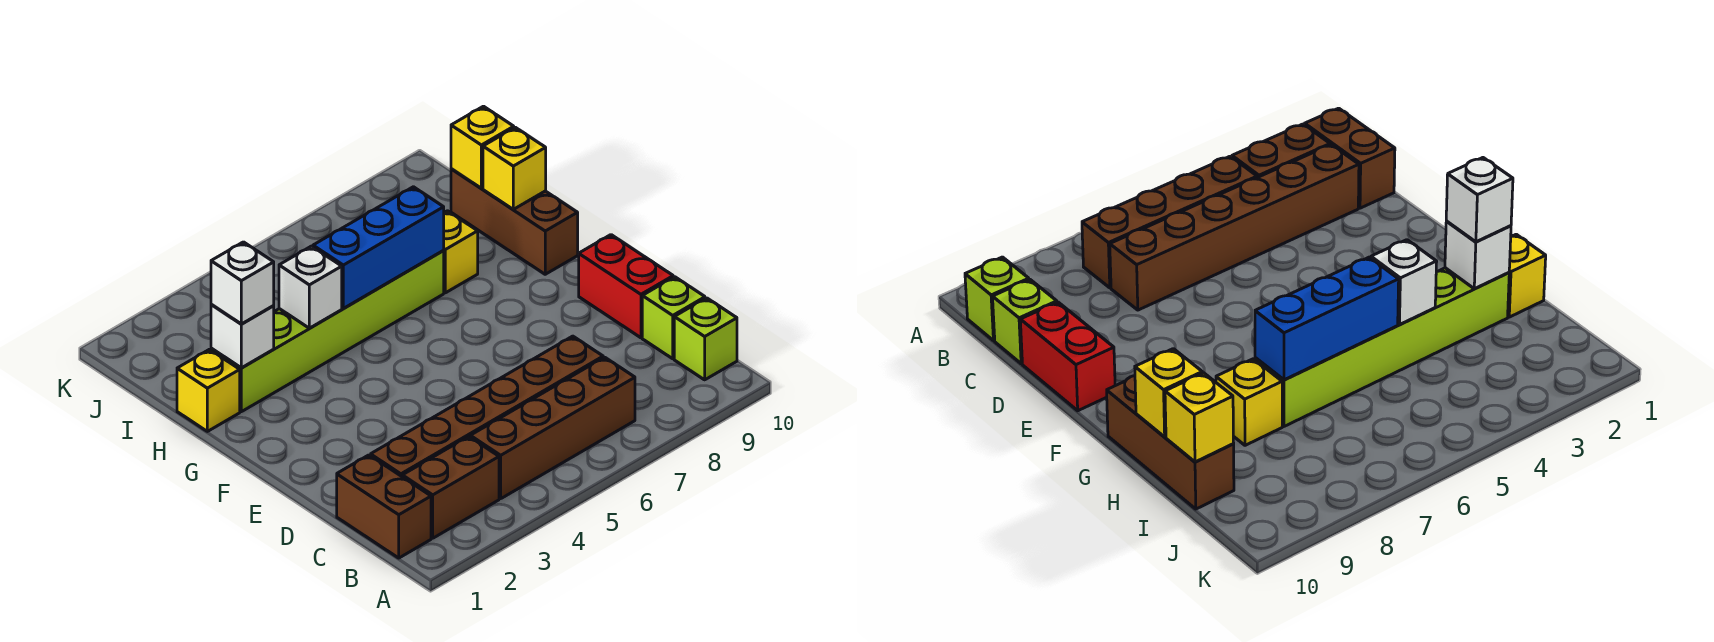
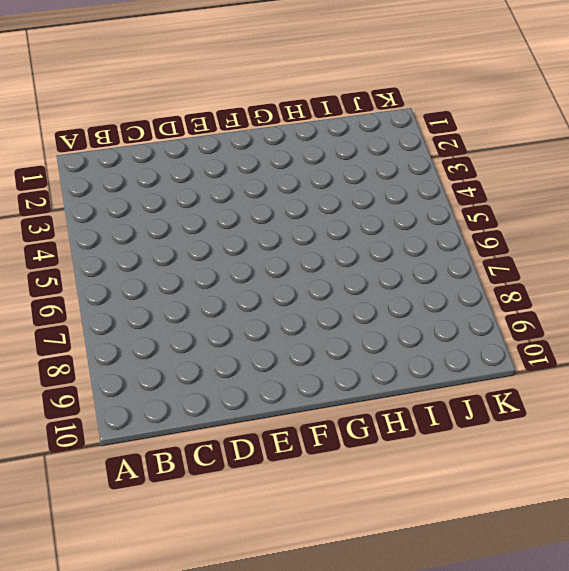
none -> brown 1x2 brick [337,455,431,558]
none -> brown 1x2 brick [402,436,499,538]
none -> brown 1x4 brick [470,357,635,499]

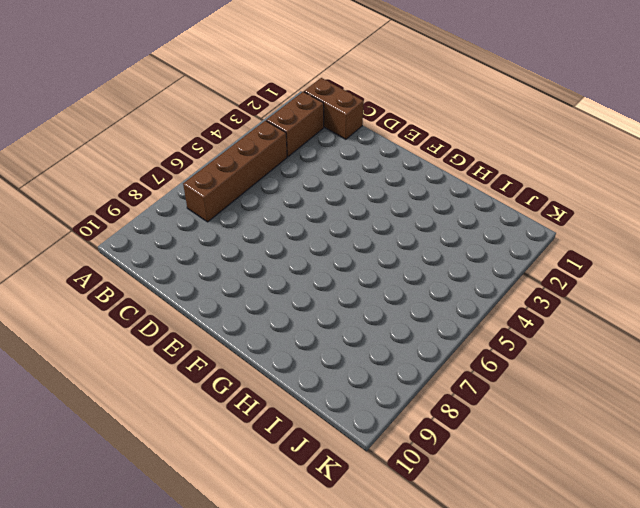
none -> lime 1x1 brick [674,298,737,380]
none -> brown 1x6 brick [371,336,603,476]
none -> lime 1x1 brick [642,277,705,359]

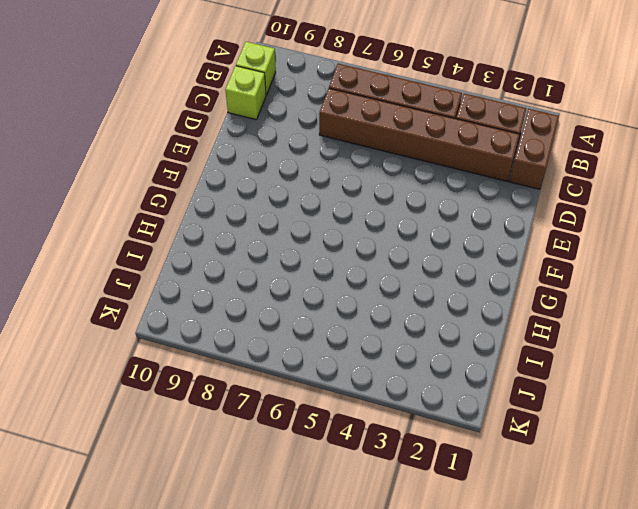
none -> red 1x2 brick [579,235,673,338]
none -> brown 1x3 brick [451,169,578,274]
none -> yellow 1x1 brick [177,349,240,431]

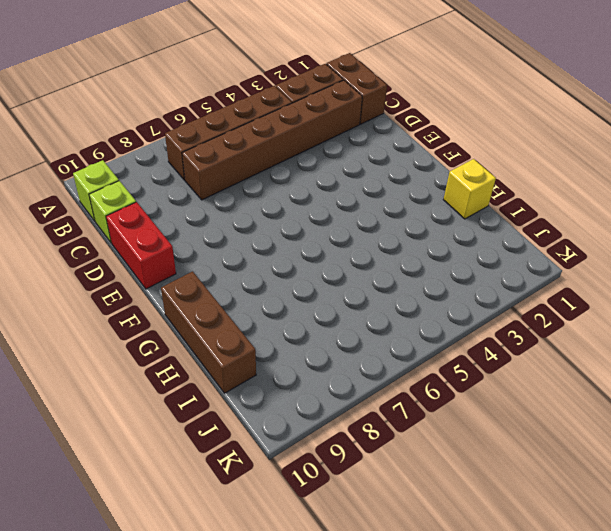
none -> lime 1x6 brick [211,251,444,412]
none -> yellow 1x1 brick [443,211,478,293]
none -> white 1x1 brick [211,304,274,368]

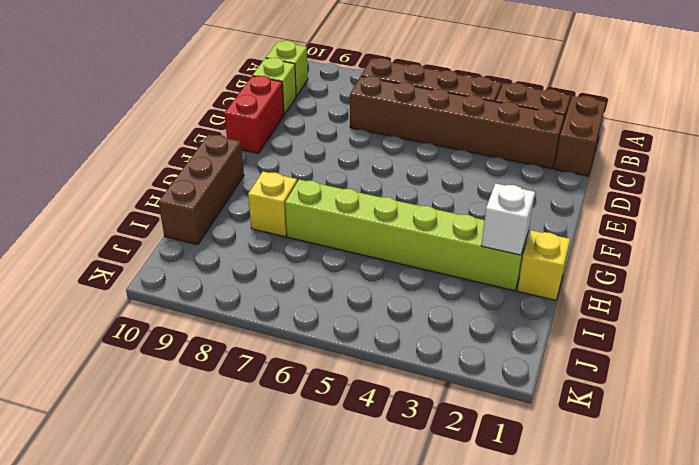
none -> white 1x1 brick [279,246,342,328]
none -> blue 1x3 brick [313,187,444,308]
none -> yellow 1x1 brick [483,127,546,209]

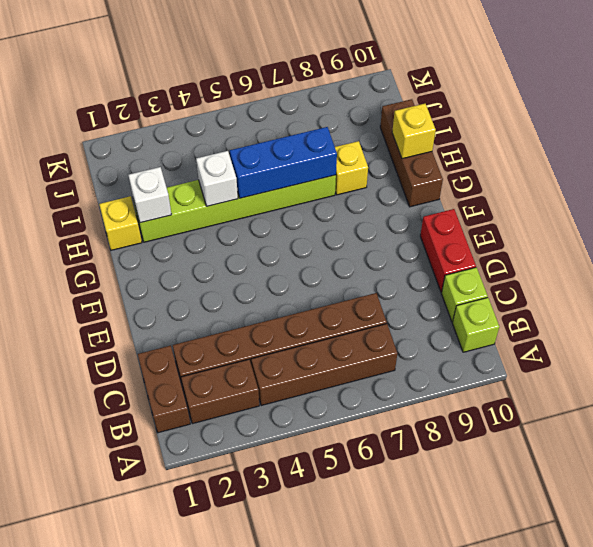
none -> yellow 1x1 brick [451,106,514,188]
none -> white 1x1 brick [211,242,274,324]

